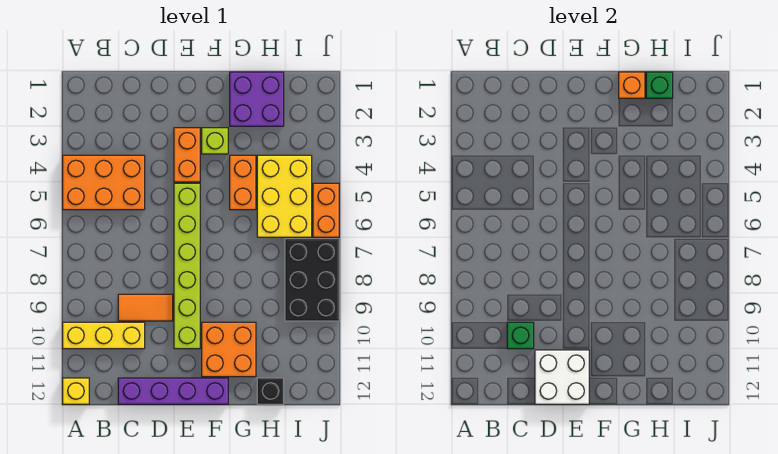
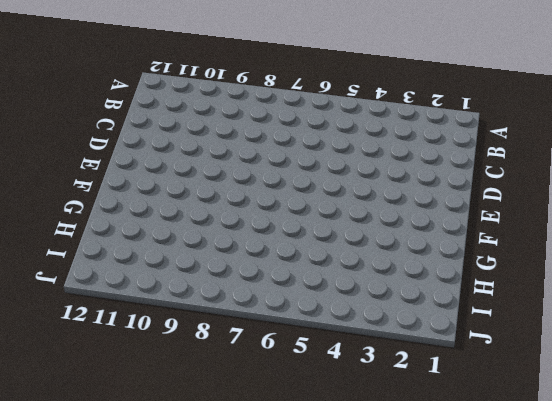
none -> orange 2x3 brick [63,155,145,210]
none -> yellow 1x3 brick [63,322,145,349]
none -> yellow 1x1 brick [63,378,89,404]

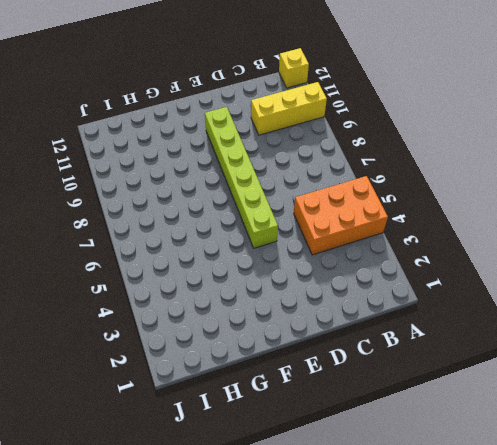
none -> orange 1x2 tile [118,294,173,321]
none -> purple 1x4 brick [118,378,228,404]
none -> orange 1x2 brick [174,128,200,182]

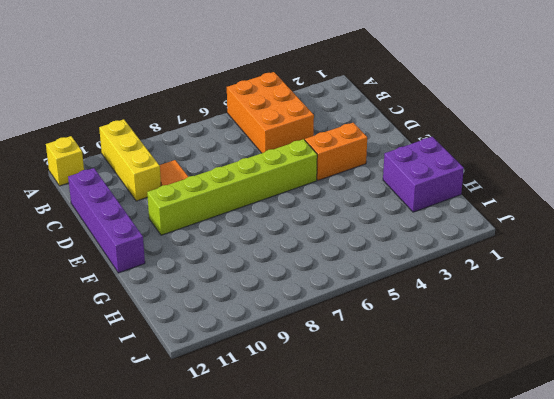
none -> lime 1x1 brick [202,128,228,154]
none -> orange 2x2 brick [202,322,256,377]
none -> orange 1x2 brick [230,155,256,210]

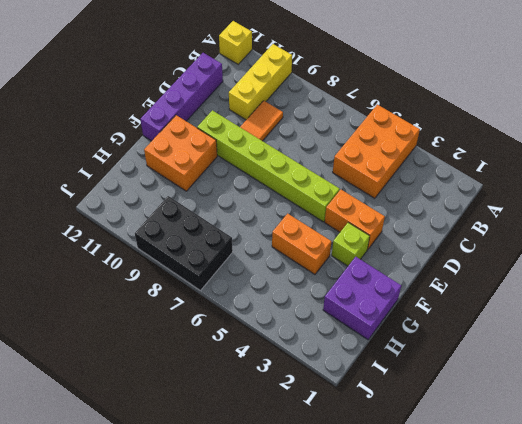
none -> yellow 2x3 brick [257,155,312,237]
none -> black 1x1 brick [257,378,284,404]
none -> orange 1x2 brick [313,183,339,237]

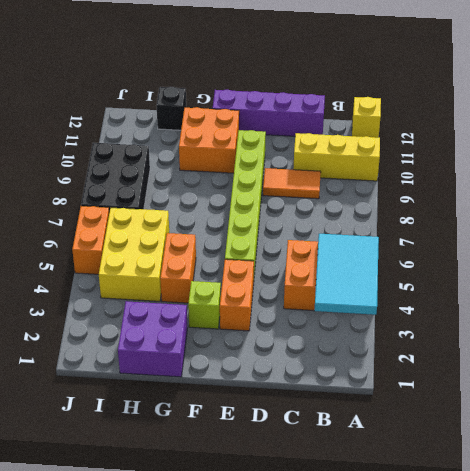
cyan 2x3 tile [314,234,379,315] -> none
none -> green 1x1 brick [507,322,534,349]
none -> white 2x2 brick [535,350,589,404]
none -> orange 1x1 brick [619,72,645,98]

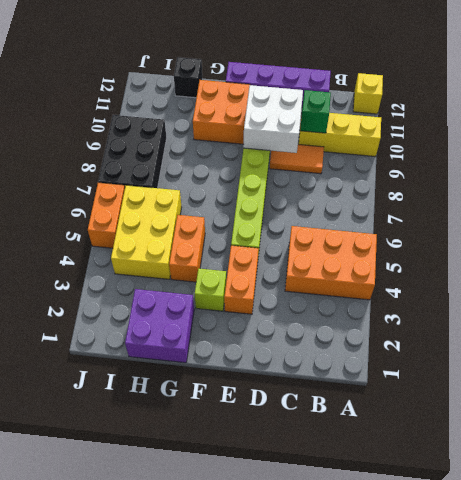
white 2x2 brick [243,85,303,153] -> white 2x2 brick moved to [535,350,589,404]
none -> orange 1x1 brick [619,72,645,98]
none -> green 1x1 brick [646,72,673,98]

